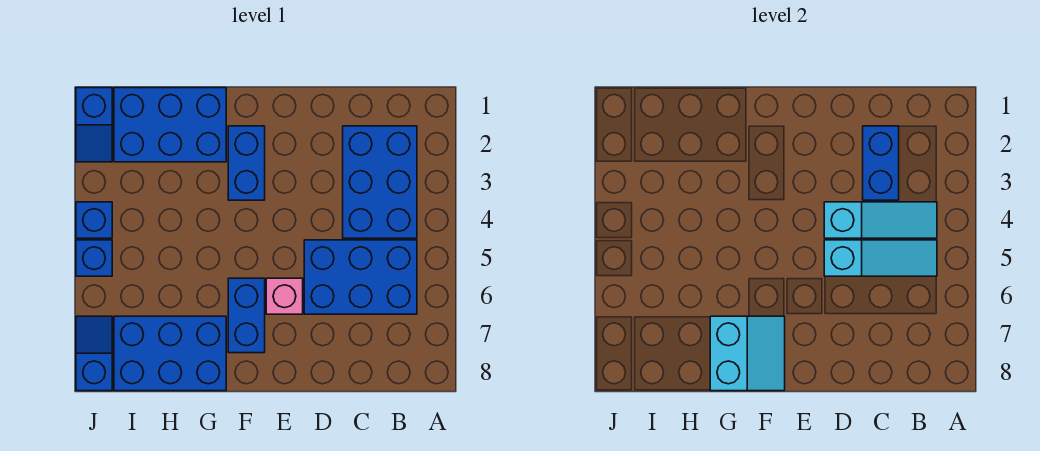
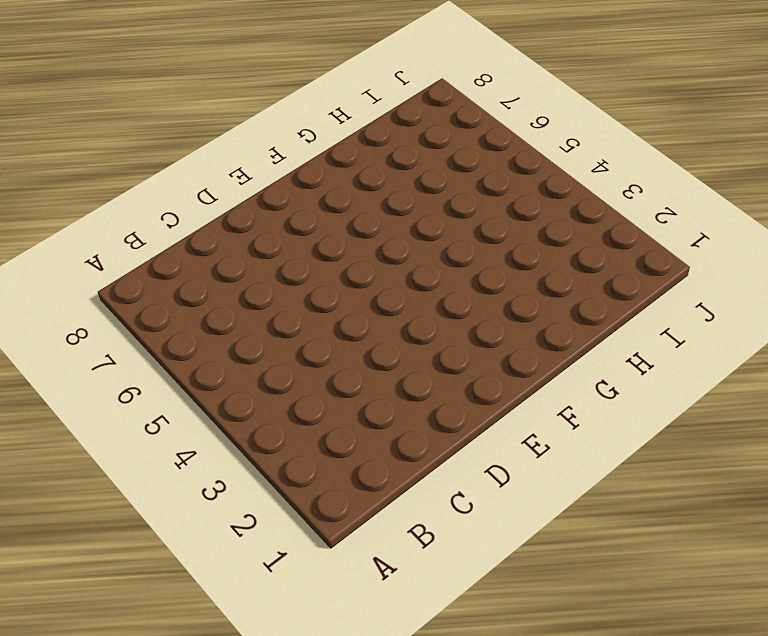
none -> blue 2x3 brick [343,126,417,238]
none -> blue 2x3 brick [304,240,417,314]
none -> pink 1x1 brick [266,278,303,314]

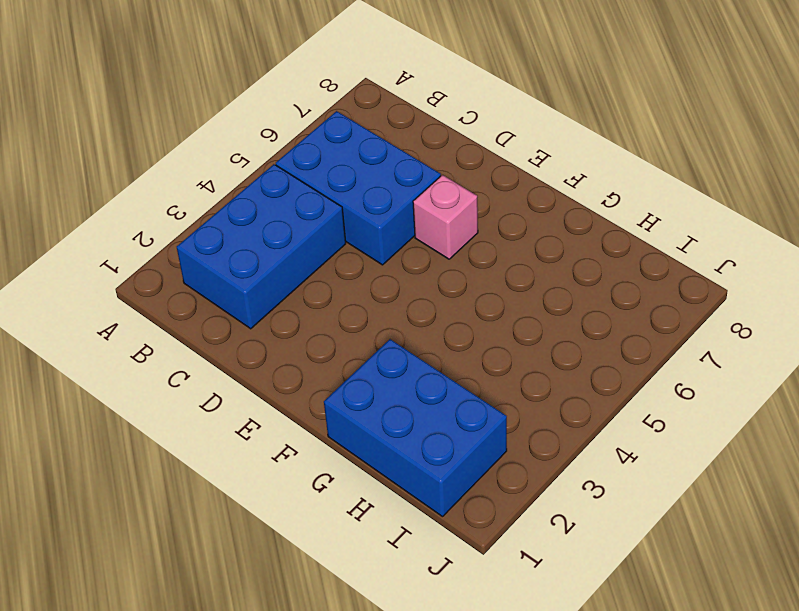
none -> blue 1x2 brick [228,126,265,200]
none -> blue 1x2 brick [228,278,265,353]
none -> blue 2x3 brick [114,316,226,391]

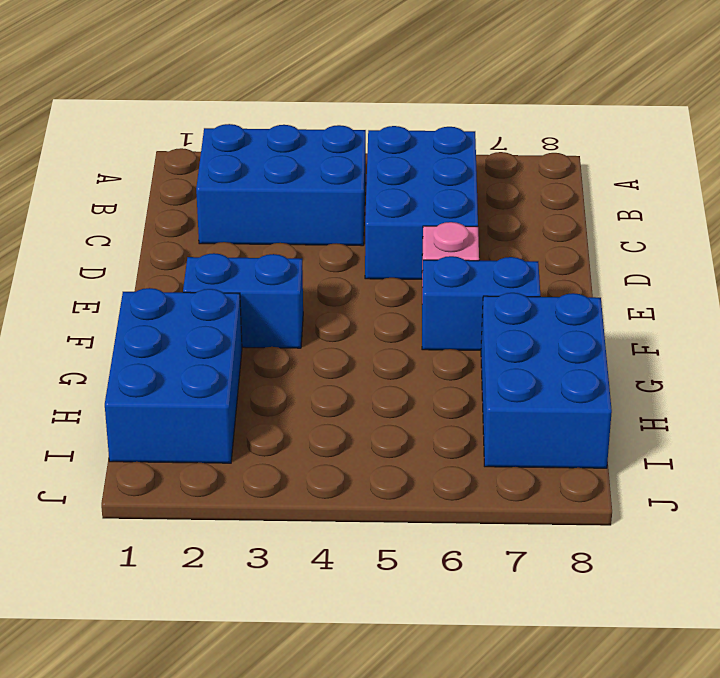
none -> blue 1x2 slope [76,88,112,162]
none -> blue 1x1 brick [76,202,112,238]
none -> blue 1x1 brick [76,240,112,276]

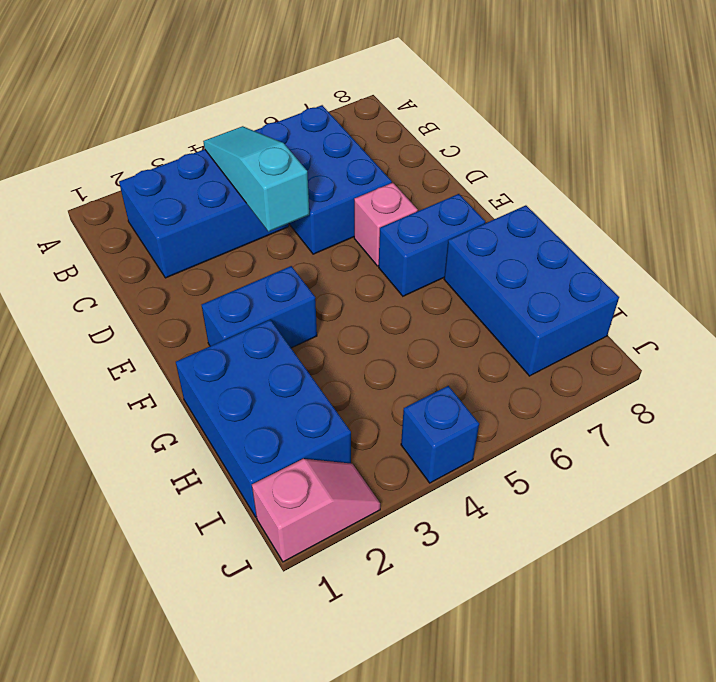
pink 1x2 slope [252,459,380,562] -> blue 1x2 slope [76,88,112,162]
none -> blue 1x1 brick [76,240,112,276]
none -> blue 1x2 slope [76,316,112,391]
none -> cyan 1x3 slope [824,240,937,276]

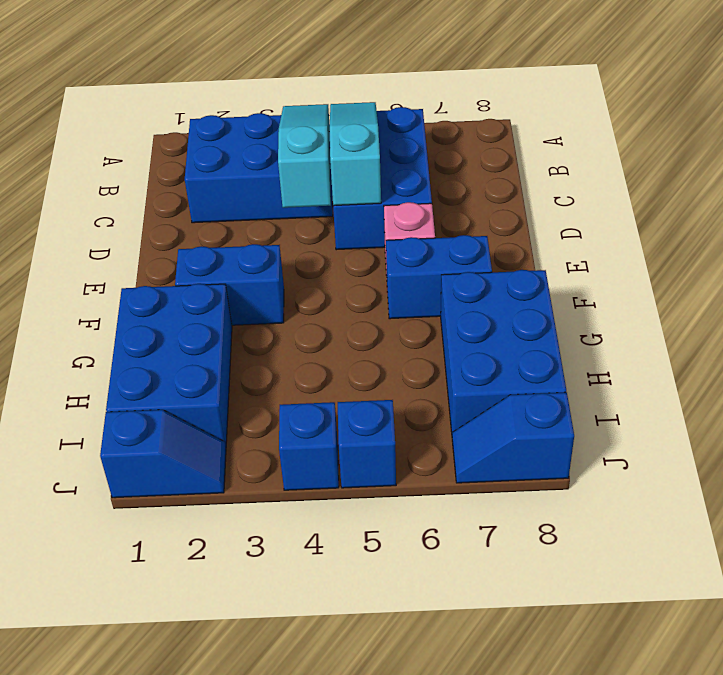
none -> blue 1x2 brick [863,126,899,200]
none -> cyan 2x2 slope [710,316,785,391]

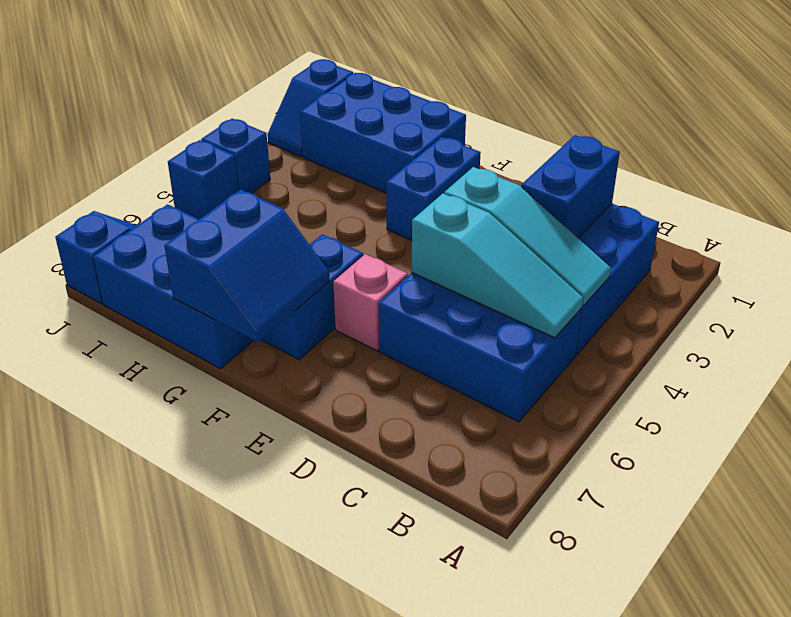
blue 2x2 slope [164,190,329,342] -> cyan 2x2 slope [710,316,785,391]

